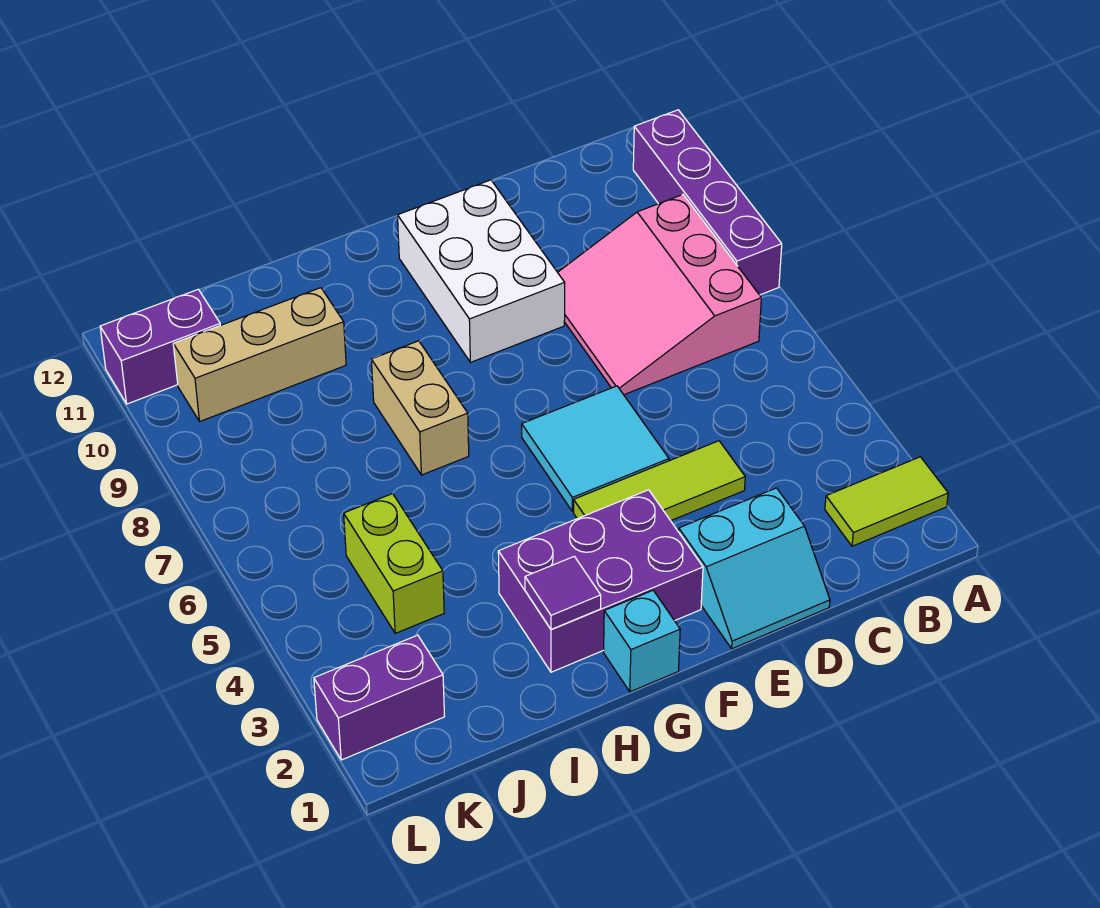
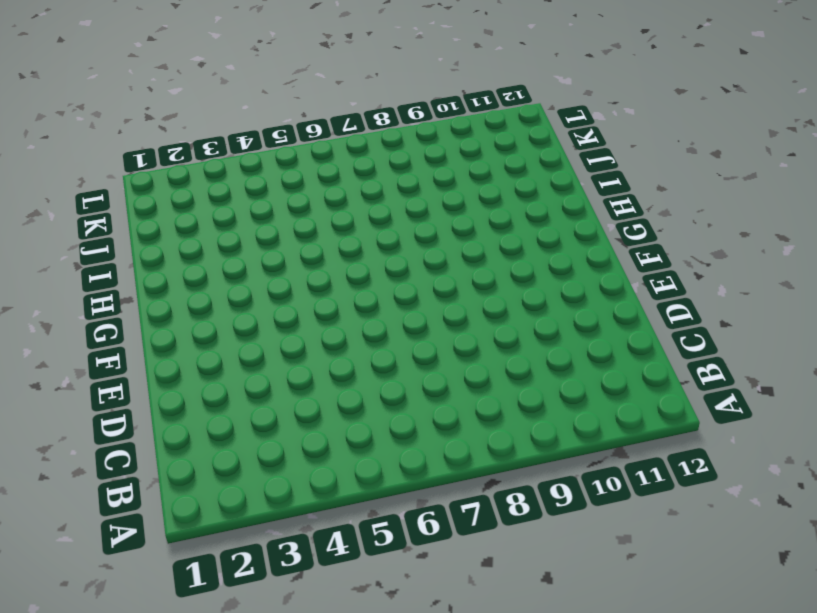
none -> lime 1x2 tile [825,457,948,546]
none -> purple 1x4 brick [633,110,782,295]
none -> pink 3x3 slope [558,195,761,395]

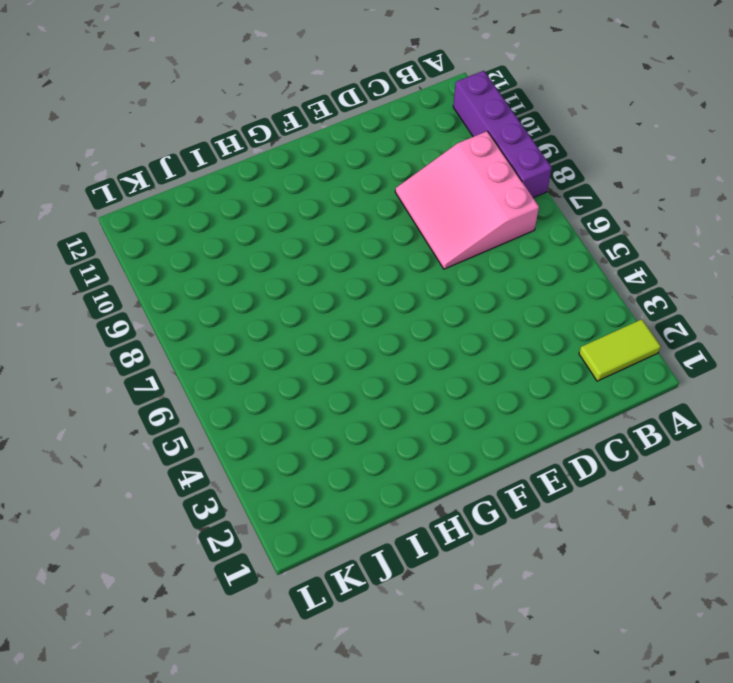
none -> cyan 2x2 slope [679,488,830,649]
none -> lime 1x3 tile [574,441,745,521]
none -> cyan 2x2 tile [522,386,669,511]

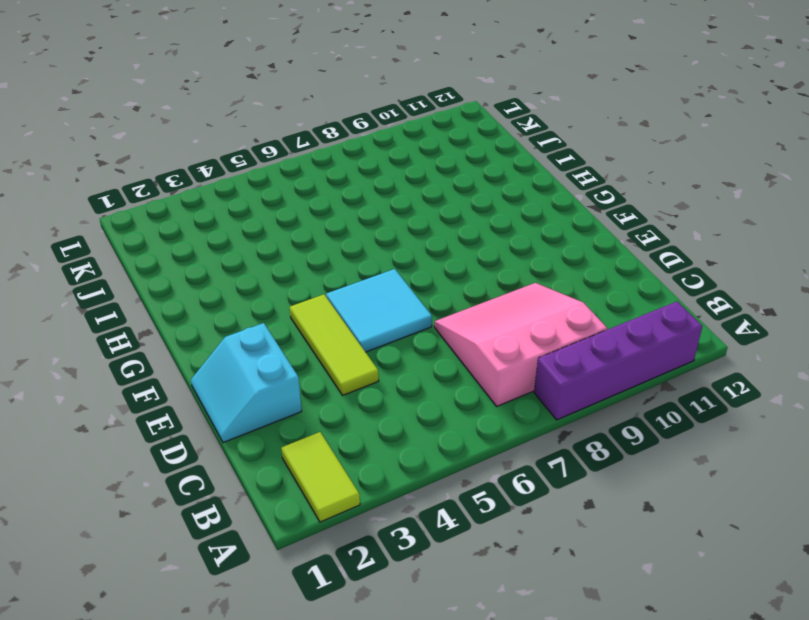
none -> white 2x3 brick [398,180,565,362]
none -> purple 2x3 brick [498,490,703,672]
none -> cyan 1x1 brick [604,590,680,692]

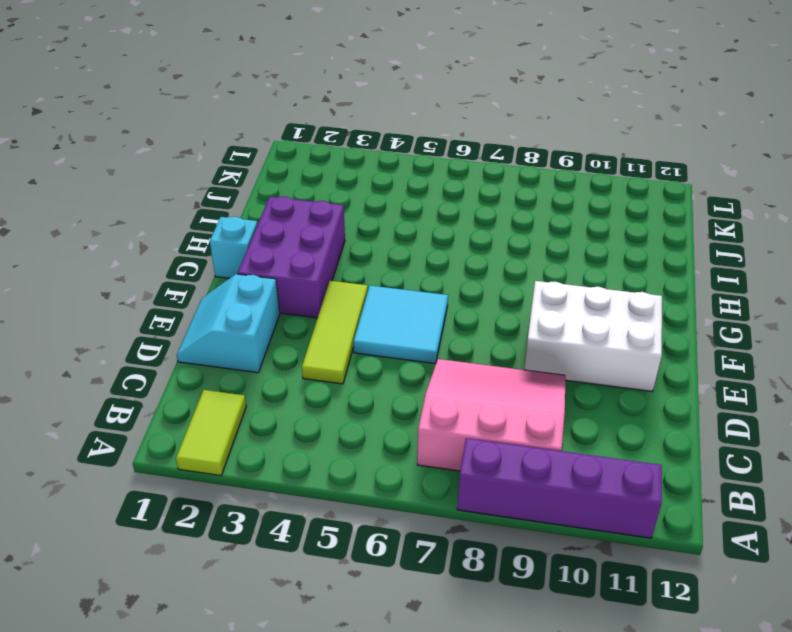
none -> tan 1x2 brick [371,341,469,475]
none -> tan 1x3 brick [173,288,346,422]
none -> lime 1x2 brick [344,494,444,633]

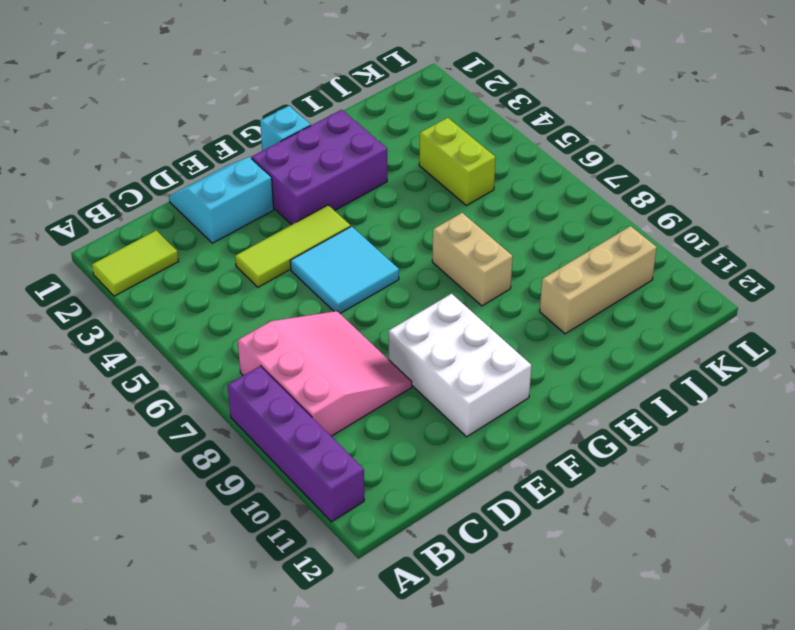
none -> purple 1x2 brick [314,635,445,760]
none -> purple 1x2 brick [100,289,220,404]
none -> purple 1x1 tile [525,556,601,629]

